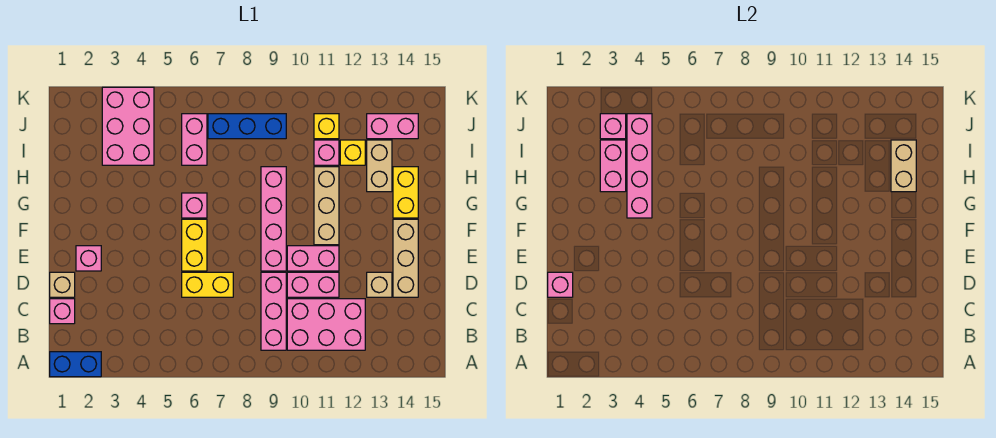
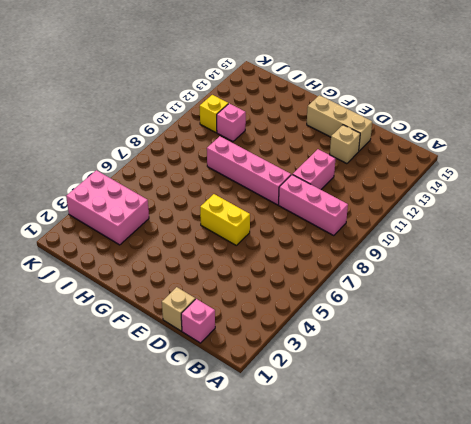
none -> blue 1x2 brick [50,352,101,377]
none -> pink 2x3 brick [287,299,365,350]
none -> yellow 1x2 brick [182,272,233,297]

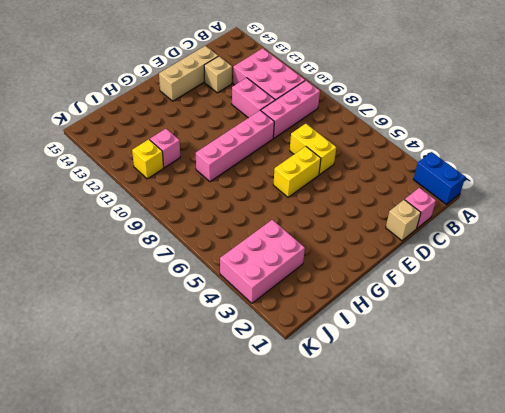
none -> pink 1x1 brick [76,246,101,271]
none -> pink 1x2 brick [287,246,339,271]
none -> tan 1x3 brick [314,167,339,245]

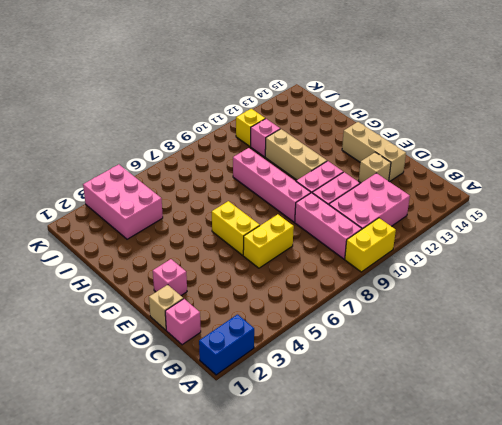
yellow 1x2 brick [345,218,396,272] -> yellow 1x2 brick turned to [393,167,418,218]
none -> pink 1x1 brick [182,193,207,218]
none -> tan 1x2 brick [367,140,392,192]
none -> pink 1x2 brick [182,114,207,165]

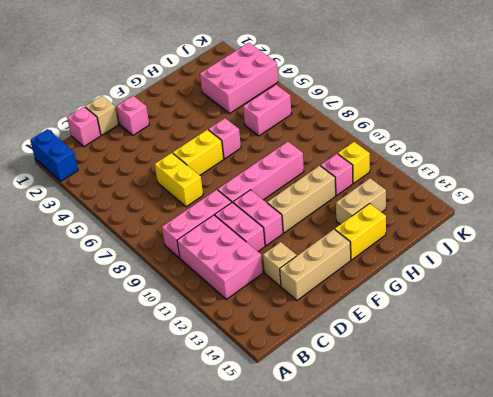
none -> yellow 1x1 brick [340,140,365,165]
none -> blue 1x3 brick [208,114,286,139]
none -> pink 1x2 brick [367,114,418,139]

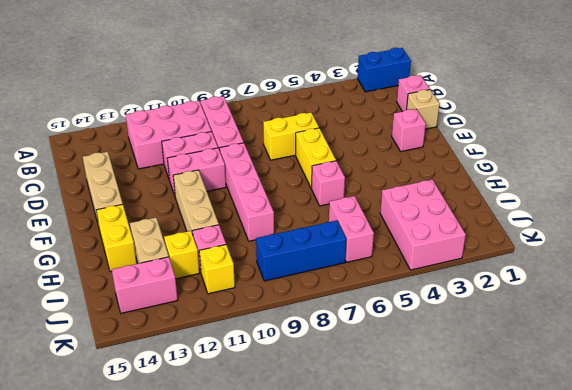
none -> tan 1x1 brick [367,272,392,297]
none -> pink 1x1 brick [548,272,573,297]
none -> pink 1x4 brick [627,114,652,218]

